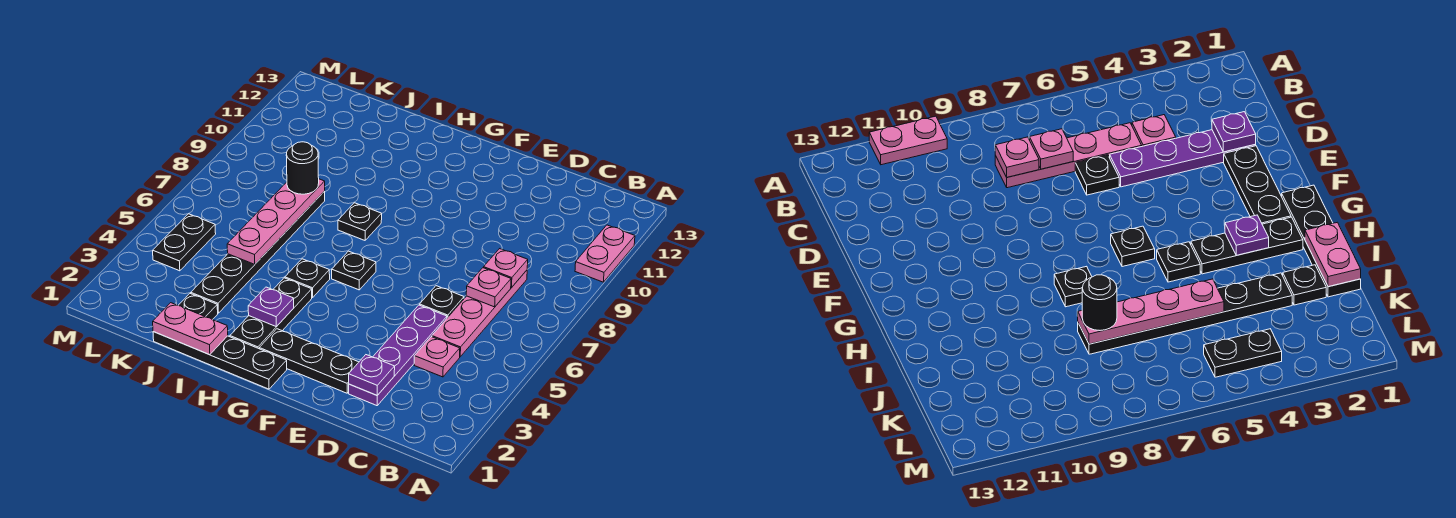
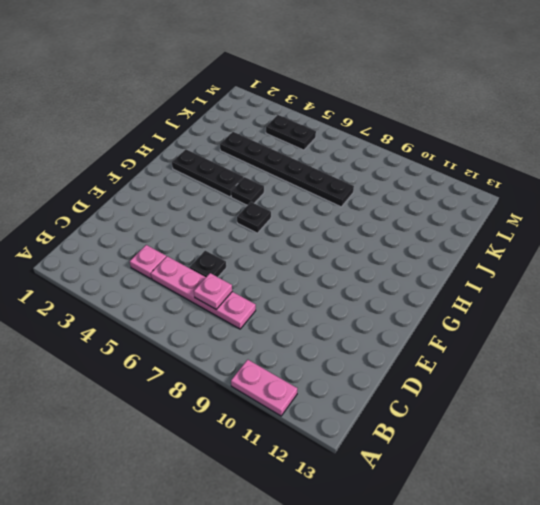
none -> purple 1x4 plate [349,305,447,406]
none -> black 1x3 plate [259,329,359,393]
none -> black 1x4 plate [153,332,287,389]

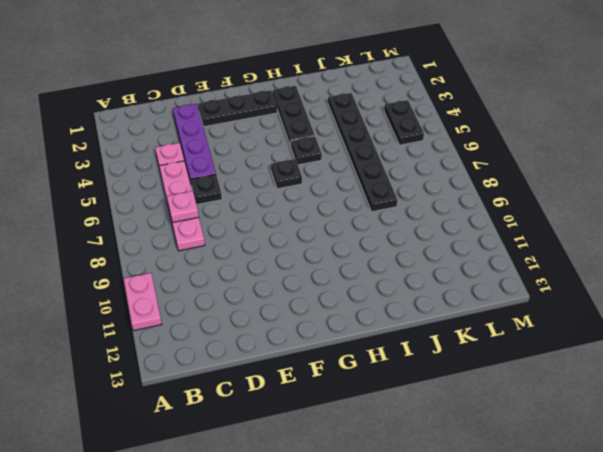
none -> black 1x4 plate [153,332,287,389]
none -> black 1x1 plate [338,203,382,240]
none -> black 1x1 plate [178,294,218,320]

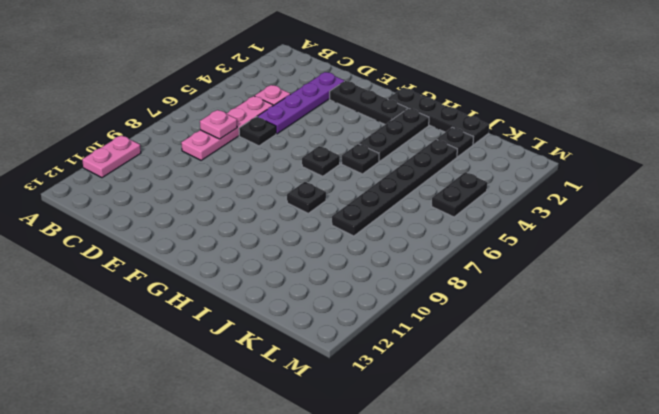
none -> pink 1x1 plate [484,249,528,287]
none -> purple 1x1 plate [349,355,395,395]
none -> purple 1x1 plate [248,287,294,327]

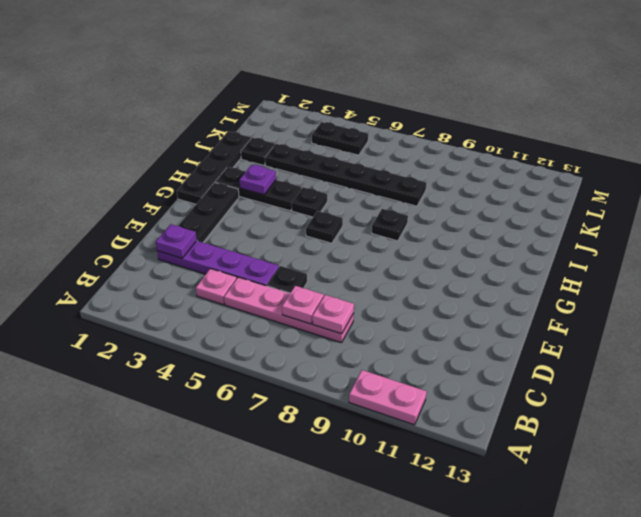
none -> pink 1x2 plate [153,303,228,355]
none -> pink 1x4 plate [227,179,325,264]
none -> black 1x1 round brick [286,142,319,194]

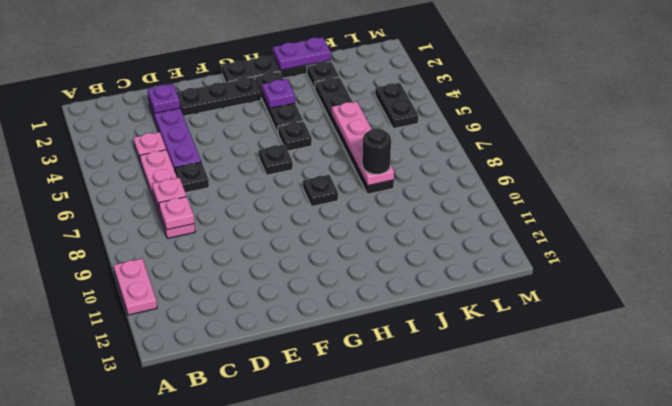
purple 1x2 plate [273,37,331,70] -> pink 1x2 plate [153,303,228,355]

